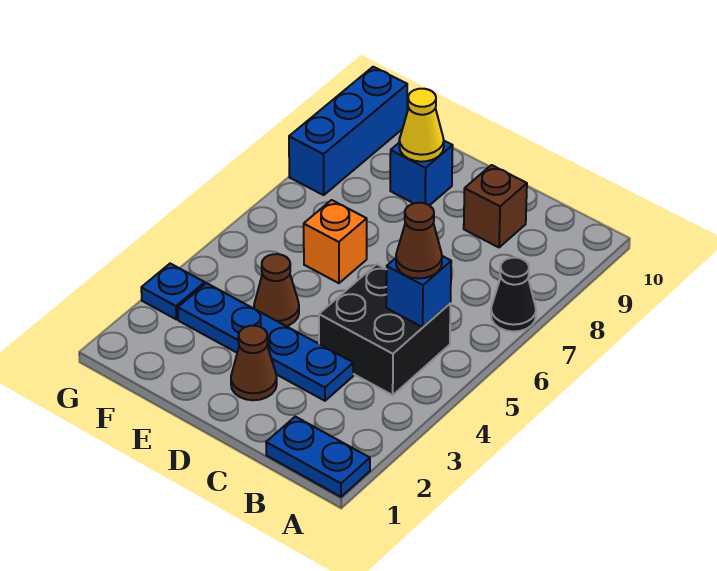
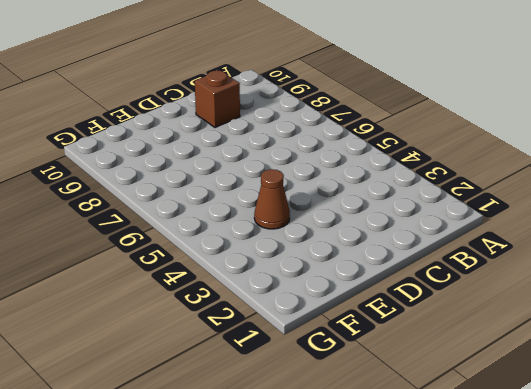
none -> blue 1x2 plate [266,417,370,497]
none -> black 1x1 cone [491,258,536,331]
none -> black 2x2 brick [319,264,451,395]

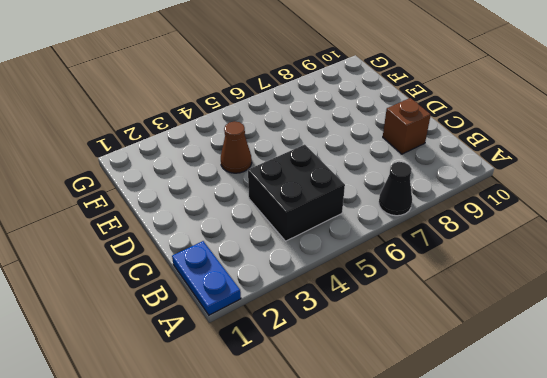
none -> blue 1x4 plate [178,283,353,401]
none -> brown 1x1 cone [231,326,277,400]
none -> orange 1x1 brick [304,200,367,283]

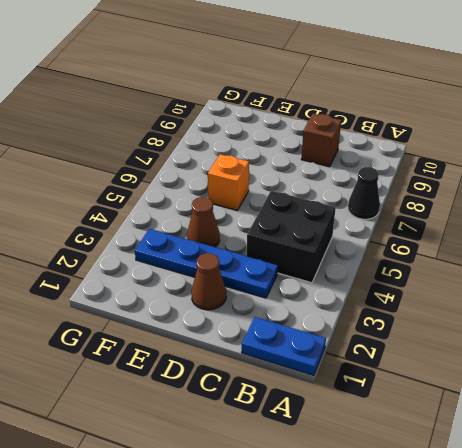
none -> blue 1x1 brick [390,141,453,205]
none -> blue 1x1 plate [141,264,205,319]
none -> blue 1x3 brick [289,67,407,195]

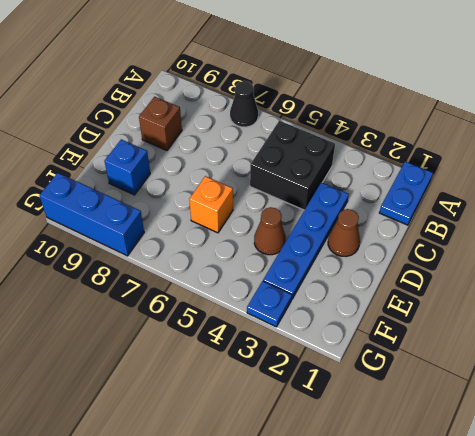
none -> blue 1x1 brick [386,256,451,327]
none -> yellow 1x1 cone [399,89,444,162]
none -> brown 1x1 cone [396,203,442,278]

